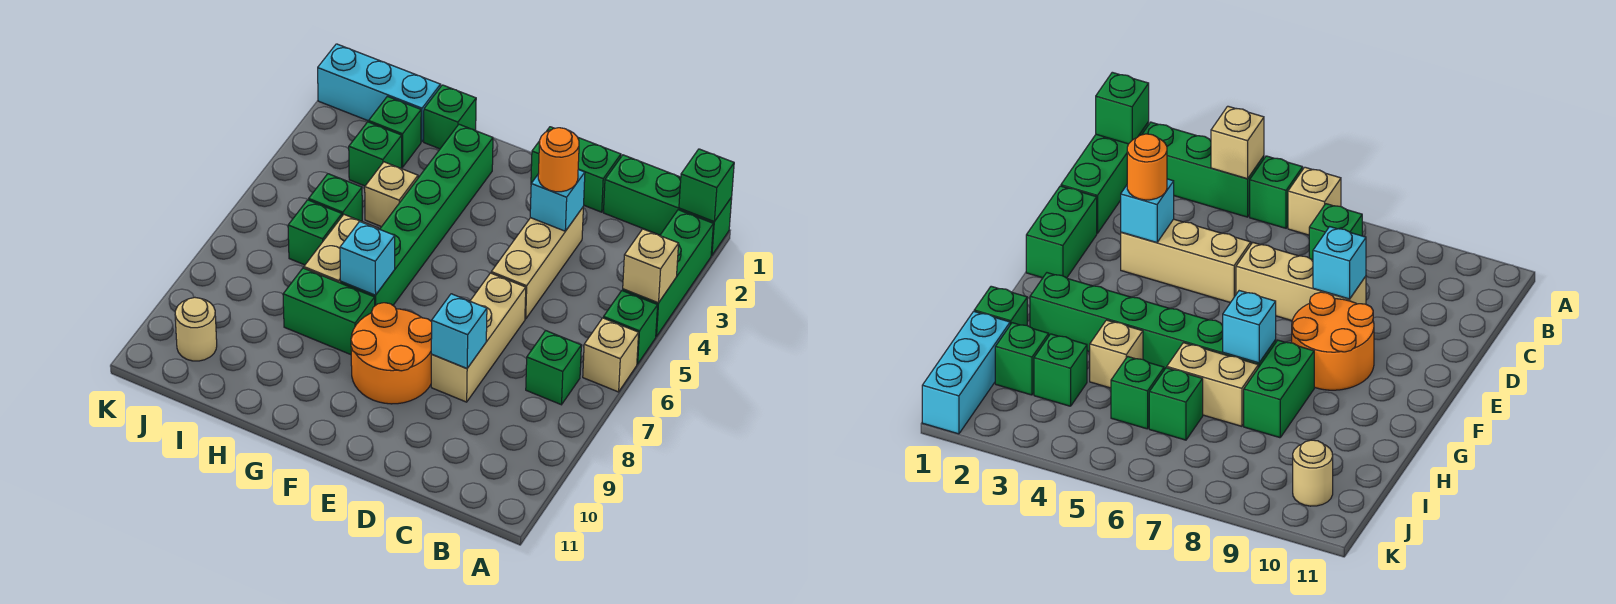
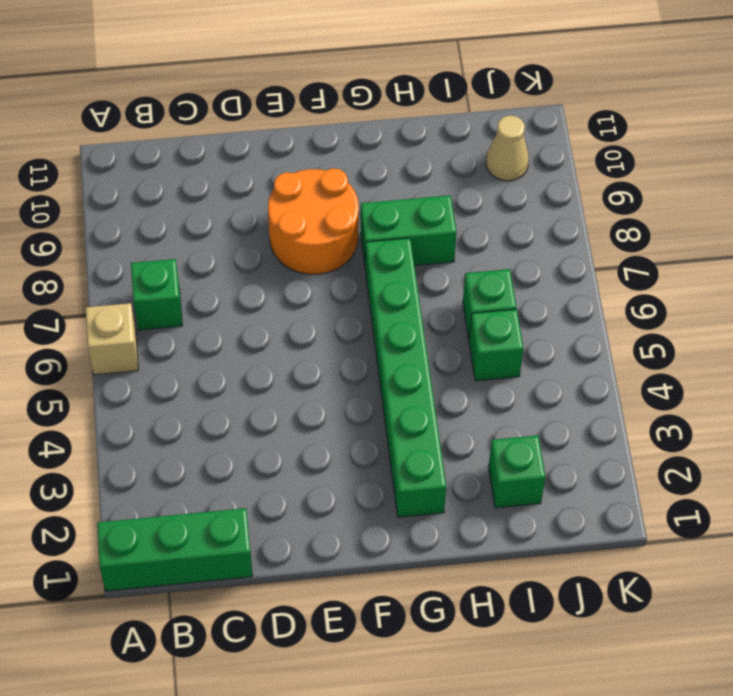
tan 1x1 cone [486,115,529,181] -> tan 1x1 round brick [175,298,217,361]
none -> green 1x3 brick [623,210,713,337]
none -> green 1x1 brick [603,291,658,364]
none -> green 1x2 brick [531,127,621,212]

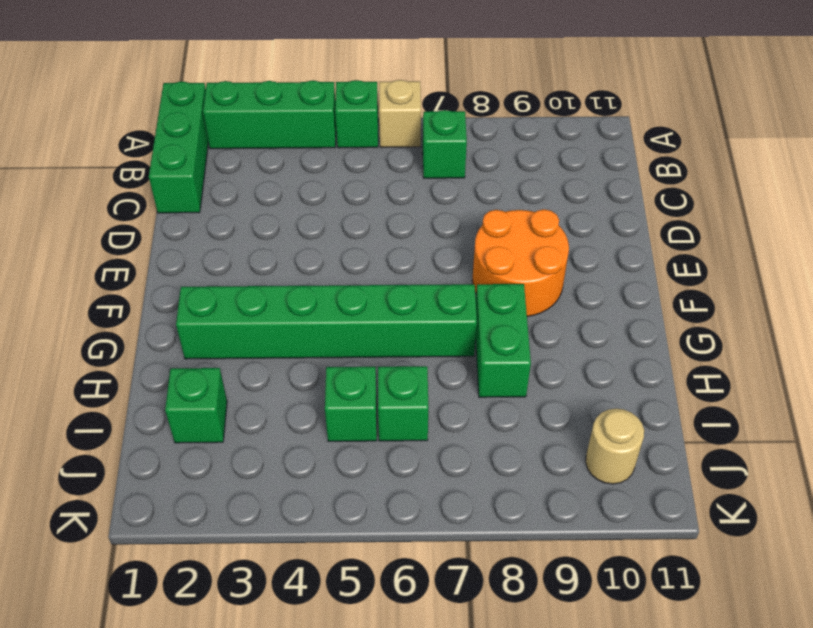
none -> green 1x2 brick [531,127,621,212]
none -> tan 1x3 brick [491,208,583,319]
none -> tan 1x3 brick [431,273,526,402]

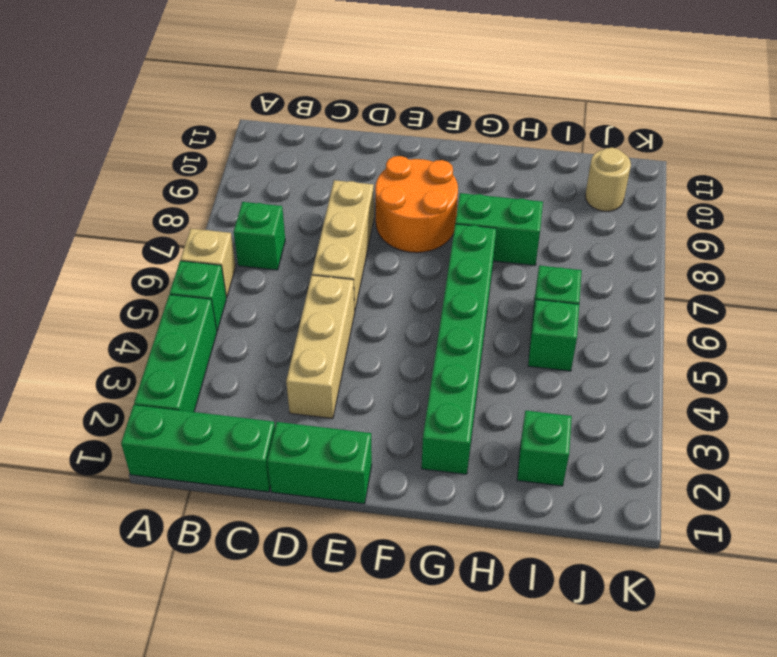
none -> green 1x1 brick [424,85,476,149]
none -> tan 1x1 brick [365,162,418,227]
none -> tan 1x2 brick [304,215,378,283]

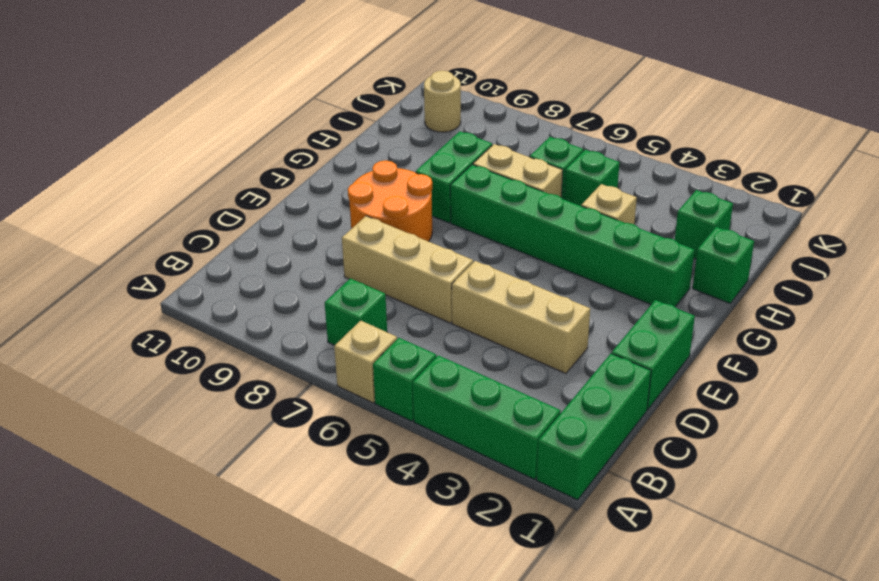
none -> cyan 1x3 brick [318,44,440,142]
none -> green 1x1 brick [349,122,402,186]
none -> green 1x1 brick [679,149,734,222]

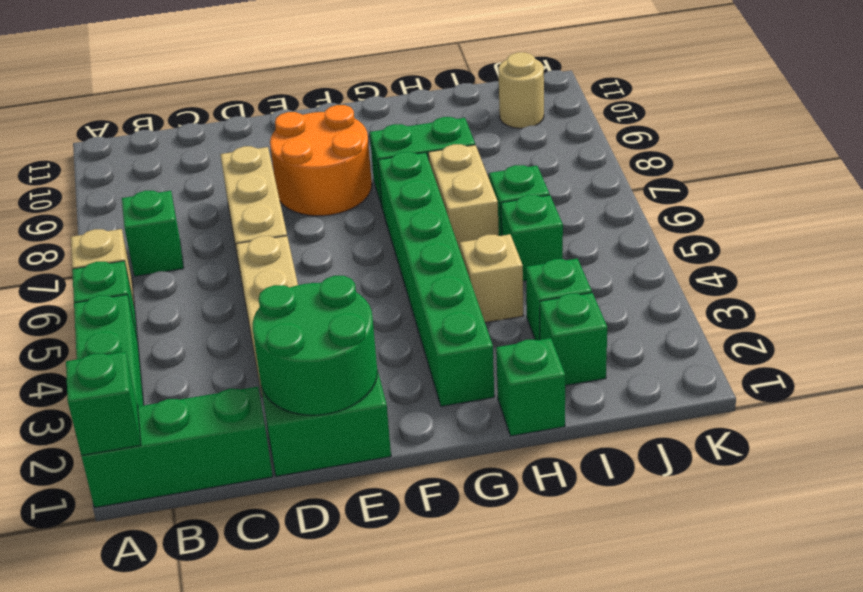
green 2x2 round brick [252,276,377,415] -> none
none -> cyan 1x3 brick [318,44,440,142]
none -> tan 1x1 brick [623,229,679,303]
none -> cyan 1x1 brick [530,170,585,231]

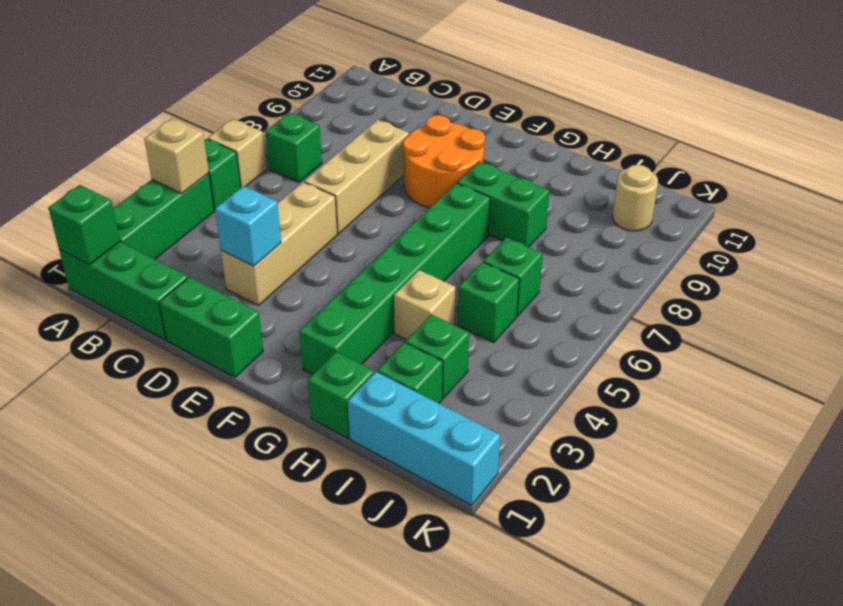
none -> tan 1x2 brick [304,215,378,283]
none -> cyan 1x1 brick [431,294,487,369]
none -> cyan 1x1 brick [340,221,395,295]

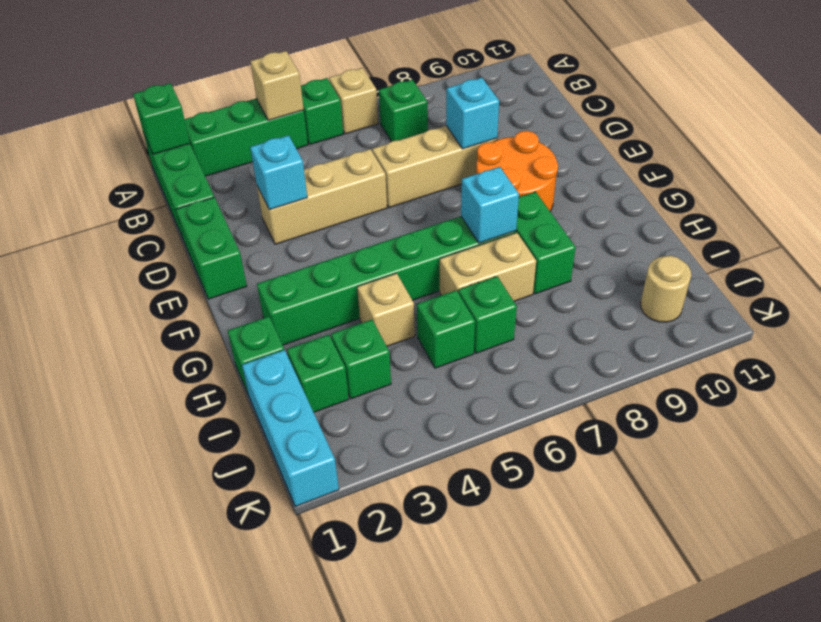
none -> orange 1x1 round brick [538,128,579,192]

